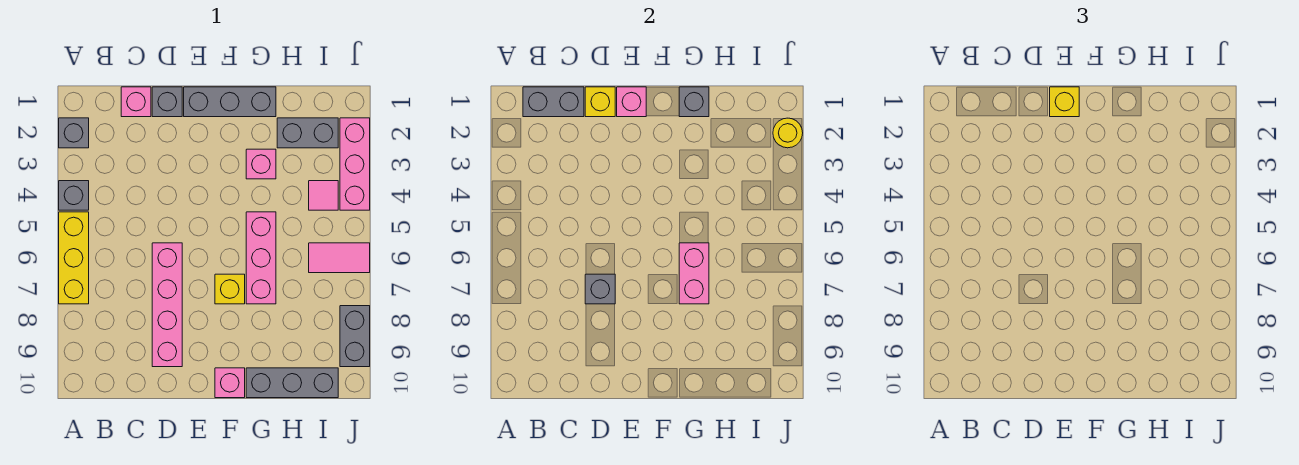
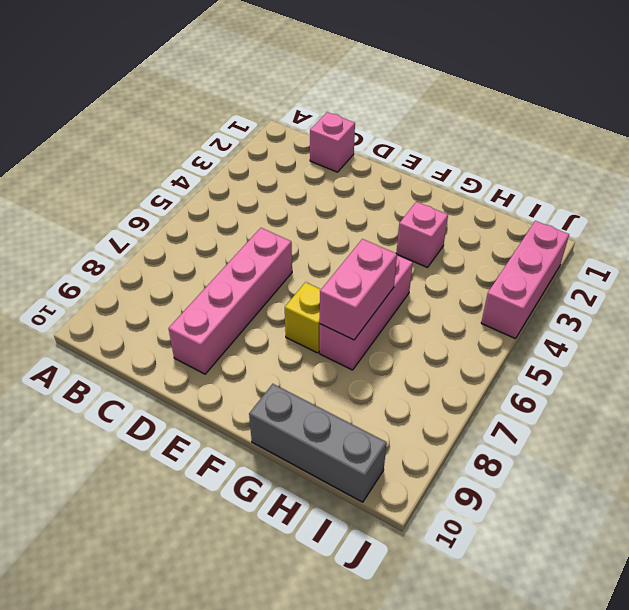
none -> grey 1x1 brick [59,118,89,148]
none -> grey 1x1 brick [59,181,89,210]
none -> yellow 1x3 brick [59,212,89,304]

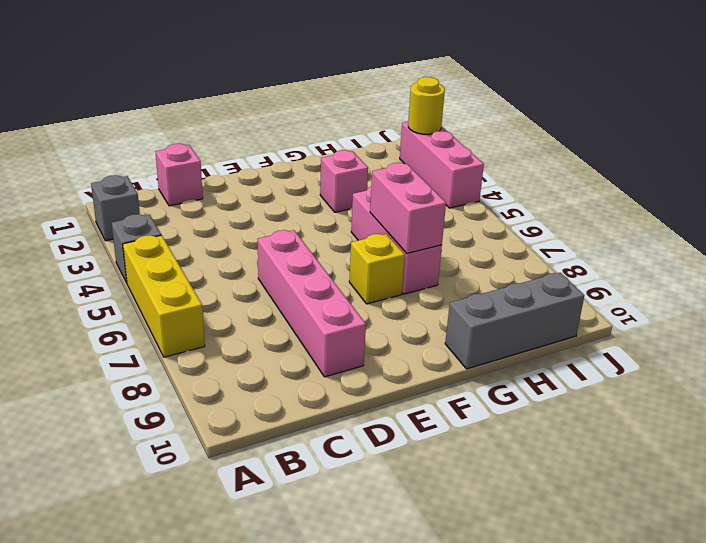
none -> grey 1x1 brick [152,87,182,117]
none -> grey 1x3 brick [184,87,276,117]
none -> pink 1x1 brick [215,368,245,398]

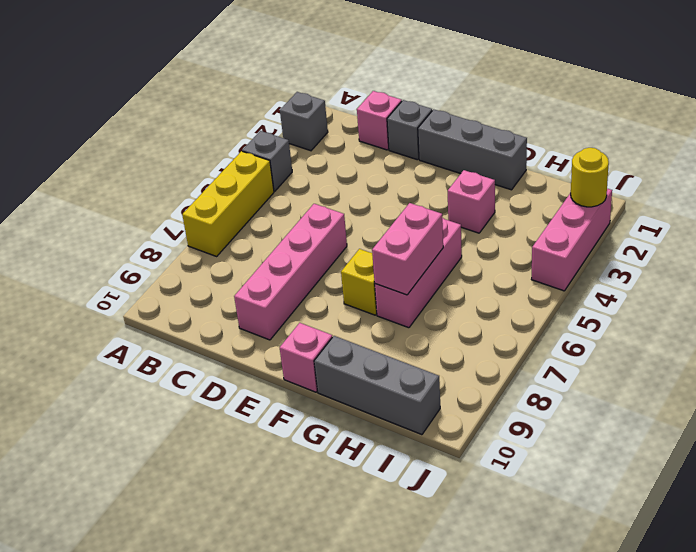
none -> grey 1x2 brick [277,118,338,148]
none -> pink 1x1 tile [309,181,338,210]
none -> pink 1x2 tile [309,243,370,273]

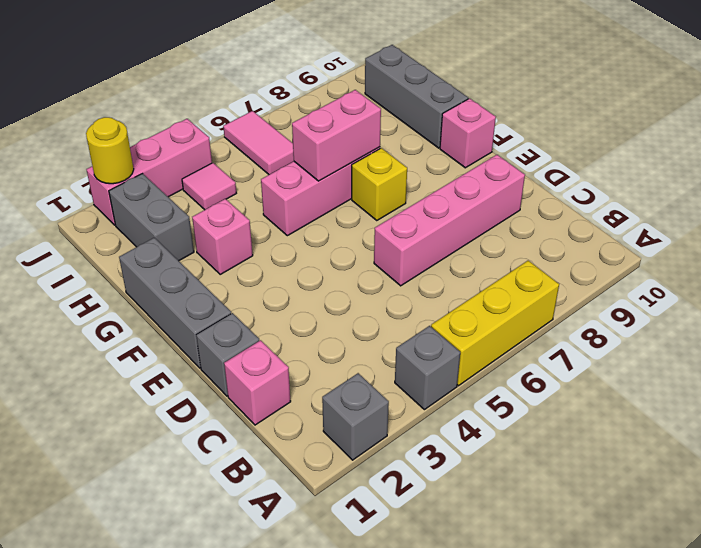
none -> grey 1x2 brick [340,306,370,367]
none -> grey 1x2 brick [523,87,584,117]
none -> yellow 1x1 brick [585,87,615,117]

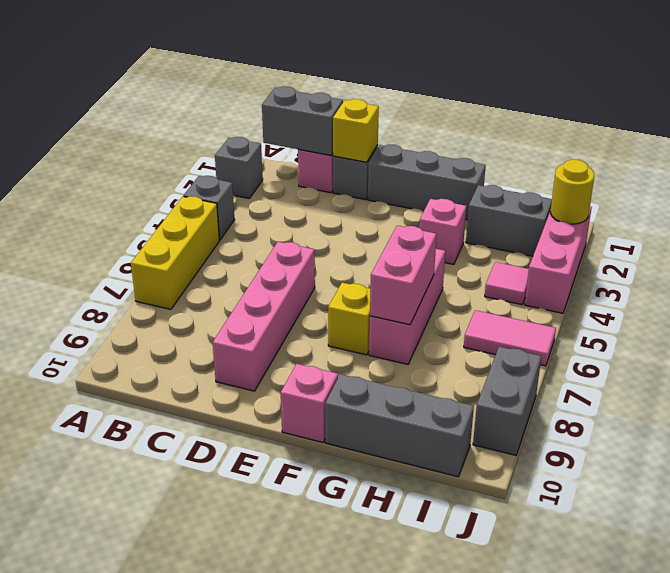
none -> grey 1x1 brick [585,274,615,304]
none -> pink 1x1 brick [617,87,646,117]
none -> grey 1x1 brick [679,87,709,117]

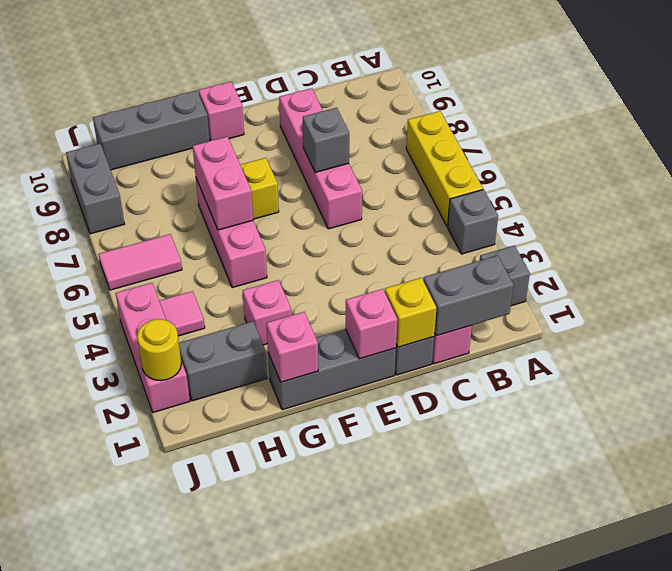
pink 1x1 brick [266,312,318,382] -> grey 1x1 brick [679,87,709,117]
none -> yellow 1x1 brick [1050,87,1079,117]

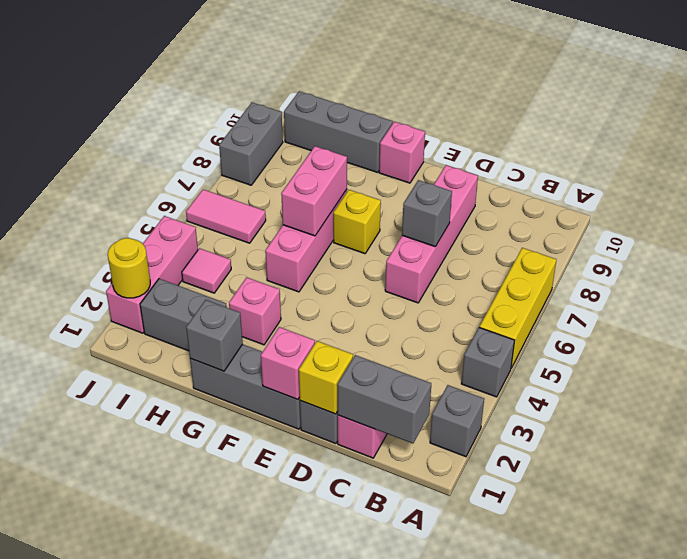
none -> yellow 1x1 brick [1050,87,1079,117]

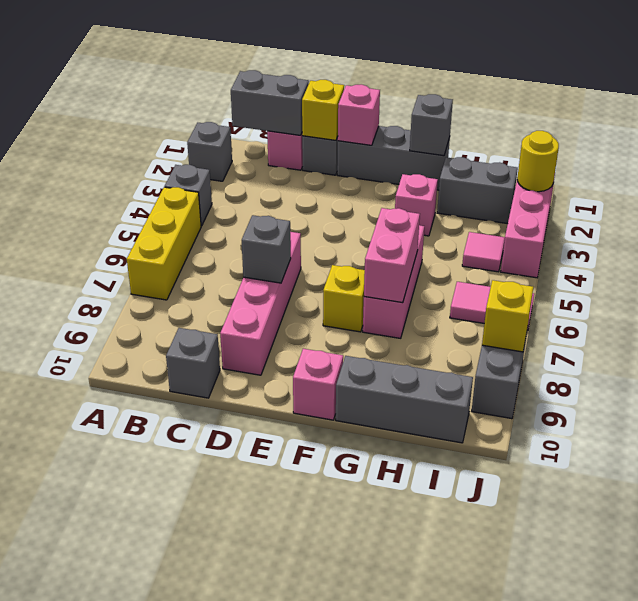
grey 1x1 brick [166,328,220,398] -> none
yellow 1x1 brick [482,280,533,352] -> yellow 1x1 brick moved to [1050,87,1079,117]

